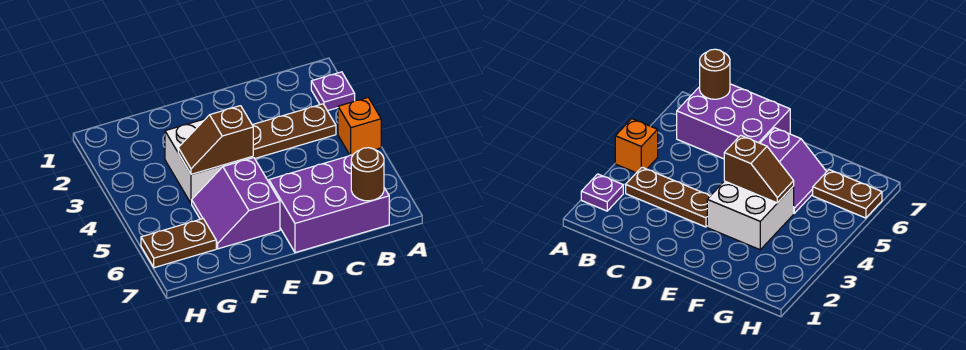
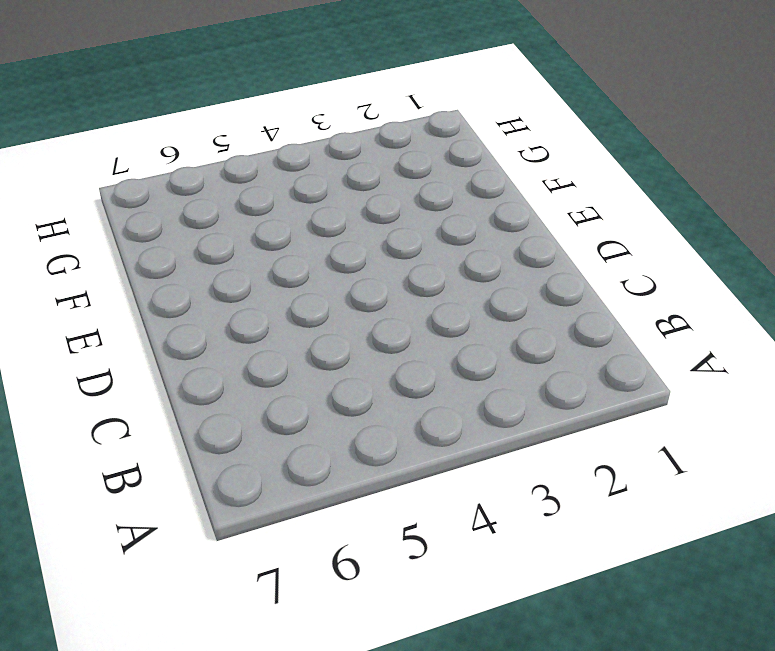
none -> purple 1x1 plate [311,72,355,111]
none -> orange 1x1 brick [338,97,381,155]

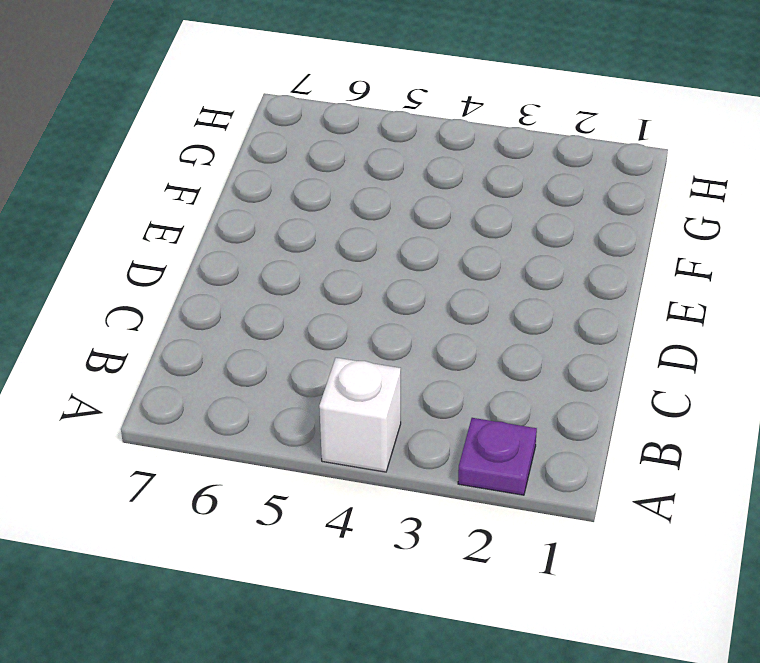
white 1x1 brick [319,358,401,472] -> orange 1x1 brick [338,97,381,155]
none -> brown 1x3 plate [253,104,336,158]
none -> purple 2x3 brick [269,155,389,253]

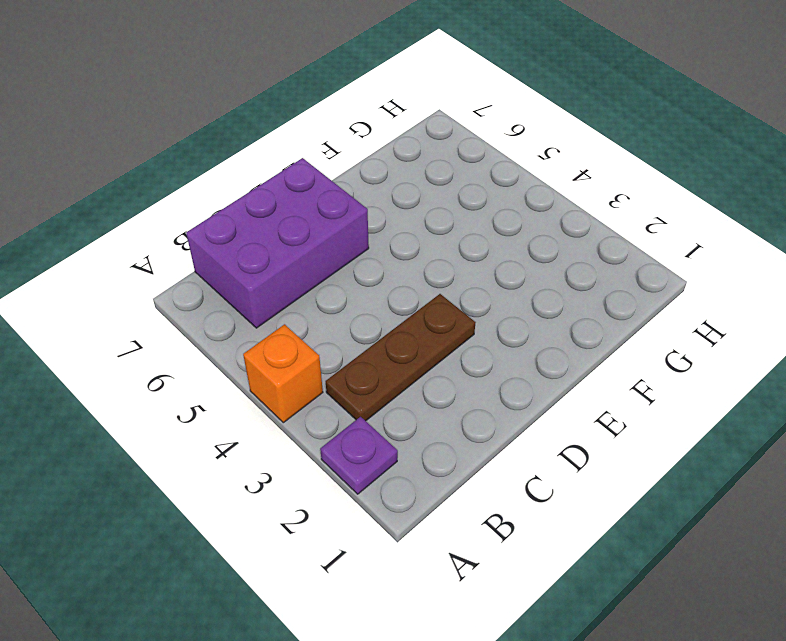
none -> white 2x2 brick [165,119,253,204]
none -> purple 2x2 slope [192,158,280,249]

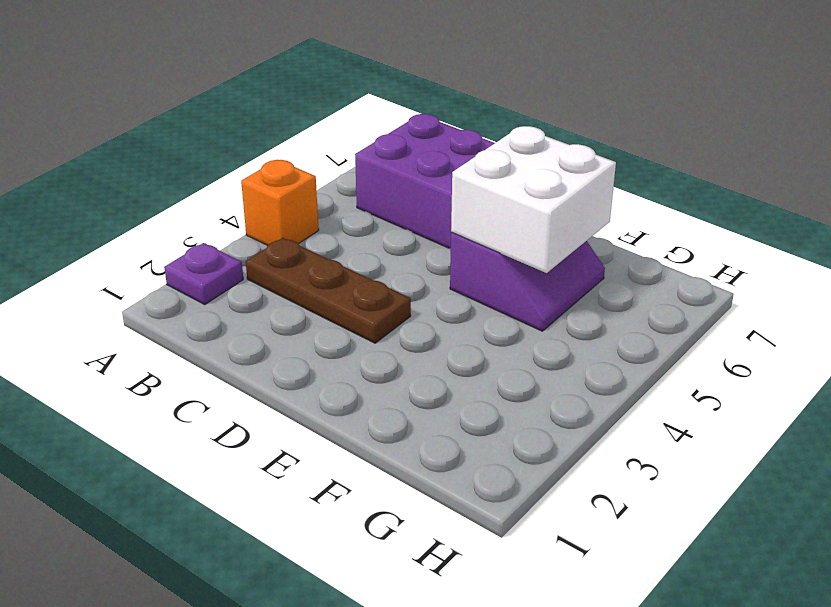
white 2x2 brick [451,126,616,273] -> white 2x2 brick moved to [165,119,253,204]
none -> brown 1x2 plate [141,219,216,268]
none -> brown 1x1 round brick [351,148,384,201]

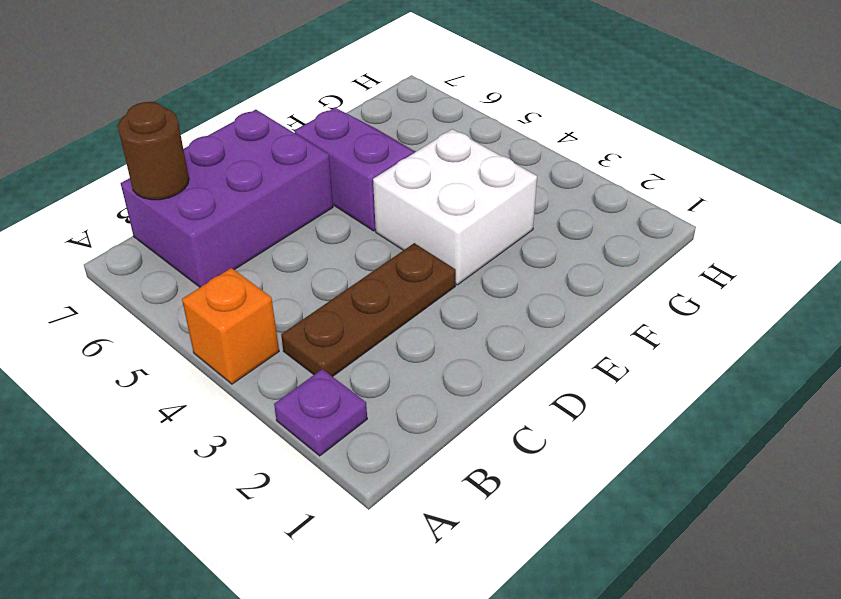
none -> brown 1x2 plate [141,219,216,268]
none -> brown 1x2 slope [178,106,253,174]

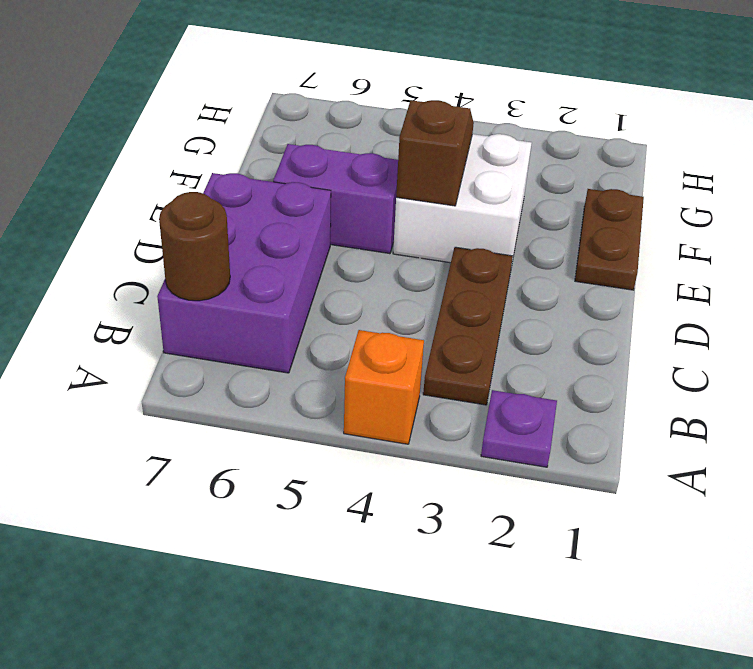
brown 1x2 plate [575,189,644,290] -> brown 1x2 plate moved to [141,219,216,268]

